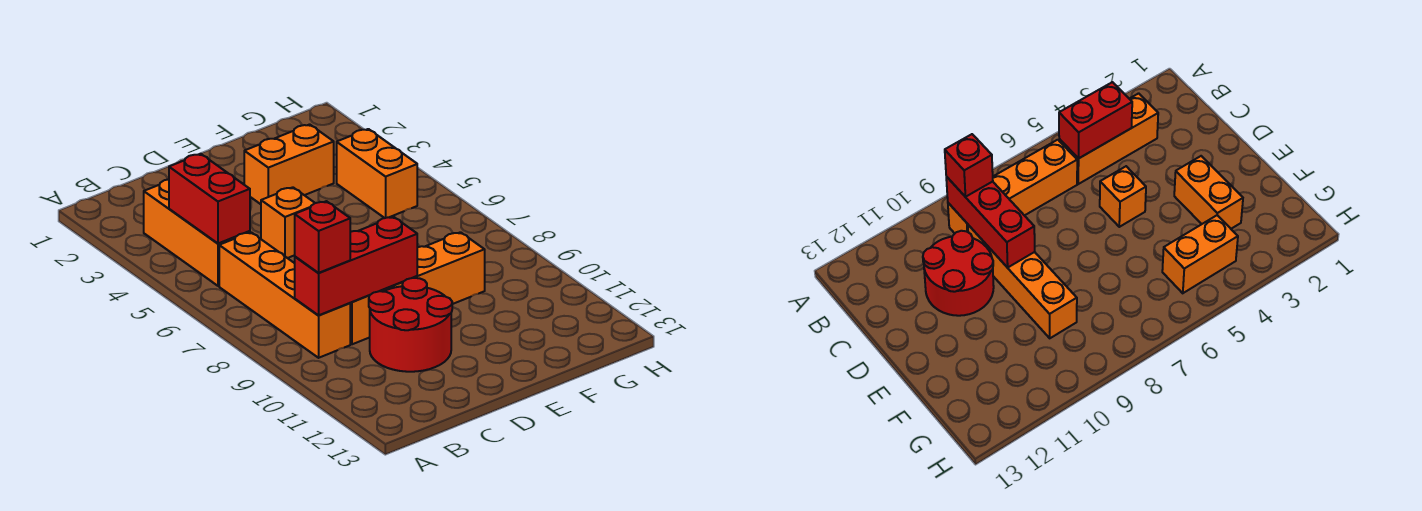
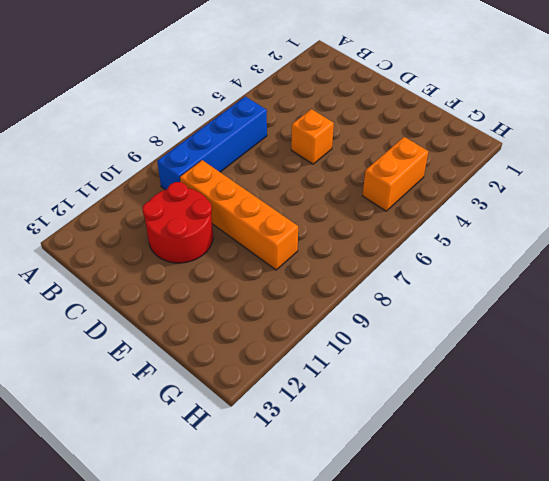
blue 1x4 brick [157,97,267,190] -> orange 1x4 brick [219,232,350,358]
none -> orange 1x3 brick [144,179,250,286]
none -> orange 1x2 brick [244,124,334,204]

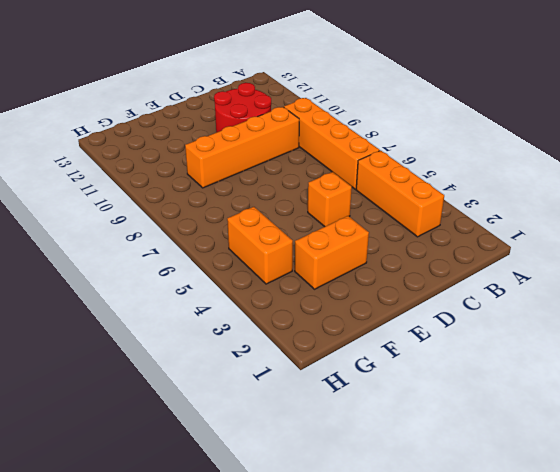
none -> red 1x2 brick [169,154,250,243]
none -> red 1x3 brick [295,217,417,315]

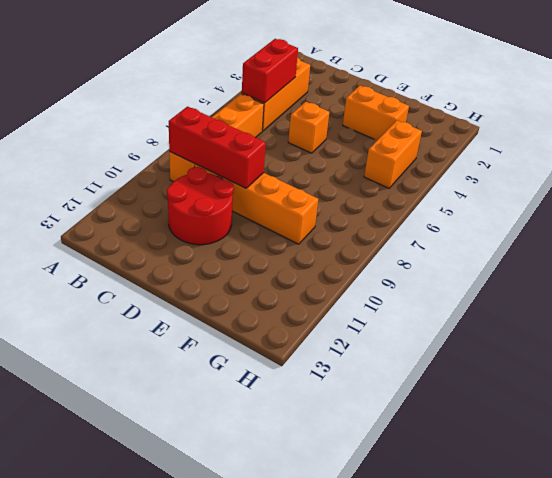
none -> red 1x1 brick [295,201,350,273]

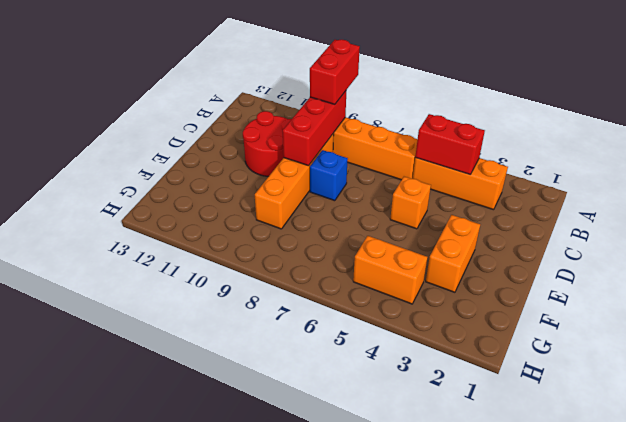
red 1x2 brick [310,40,360,104] -> red 1x1 brick [295,201,350,273]
blue 1x1 brick [310,150,348,201] -> none

